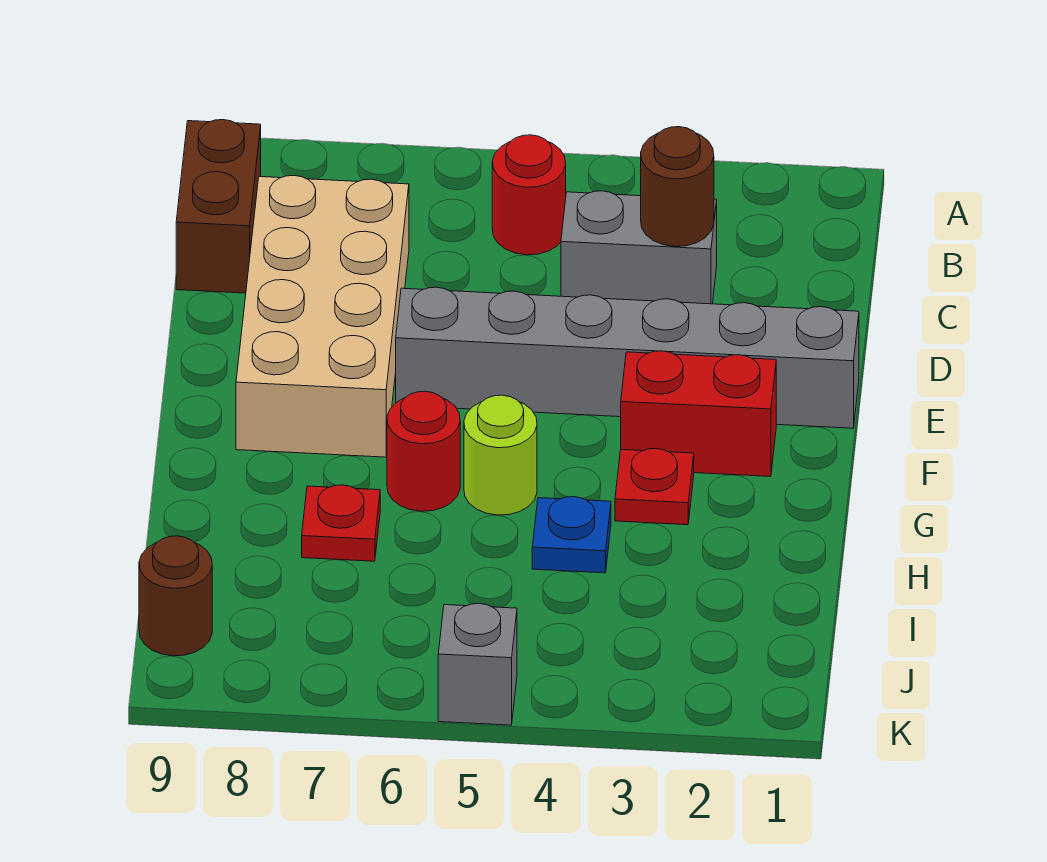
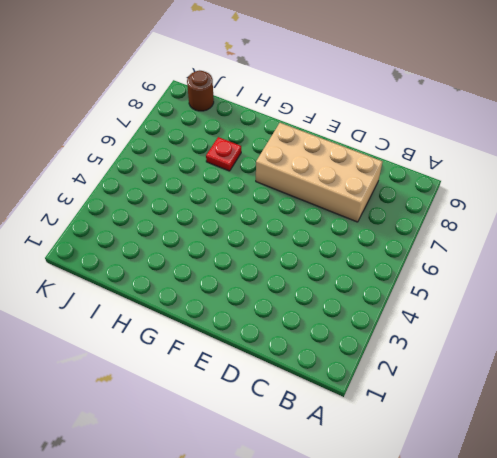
none -> red 1x1 round brick [492,135,566,255]
none -> brown 1x2 brick [176,120,261,293]
none -> grey 1x2 brick [561,191,717,304]

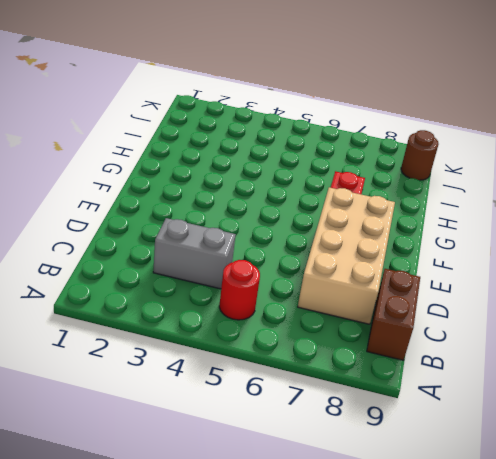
none -> grey 1x6 brick [396,287,859,428]
none -> red 1x2 brick [621,351,776,477]
none -> red 1x1 plate [615,448,694,525]

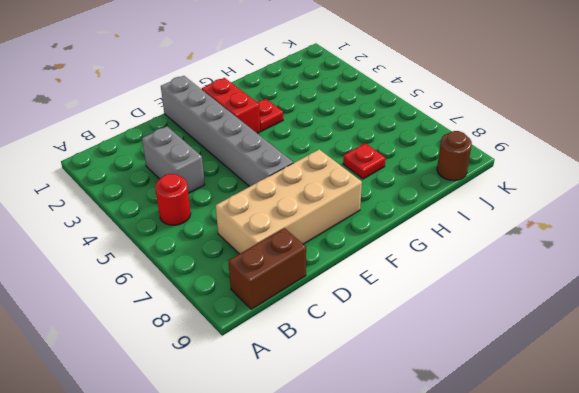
none -> lime 1x1 round brick [464,395,537,515]
none -> red 1x1 round brick [387,391,460,511]
none -> blue 1x1 plate [532,497,611,573]

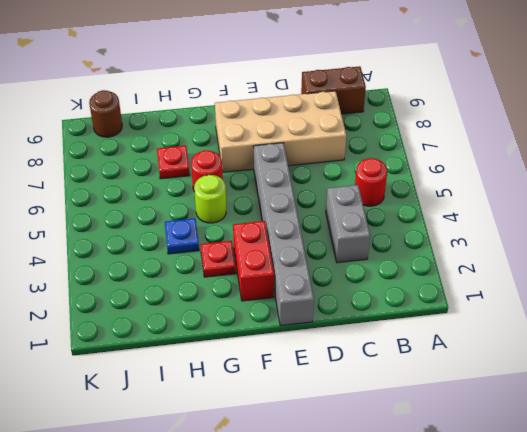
none -> grey 1x1 brick [438,604,517,725]
none -> brown 1x1 round brick [641,127,714,247]

